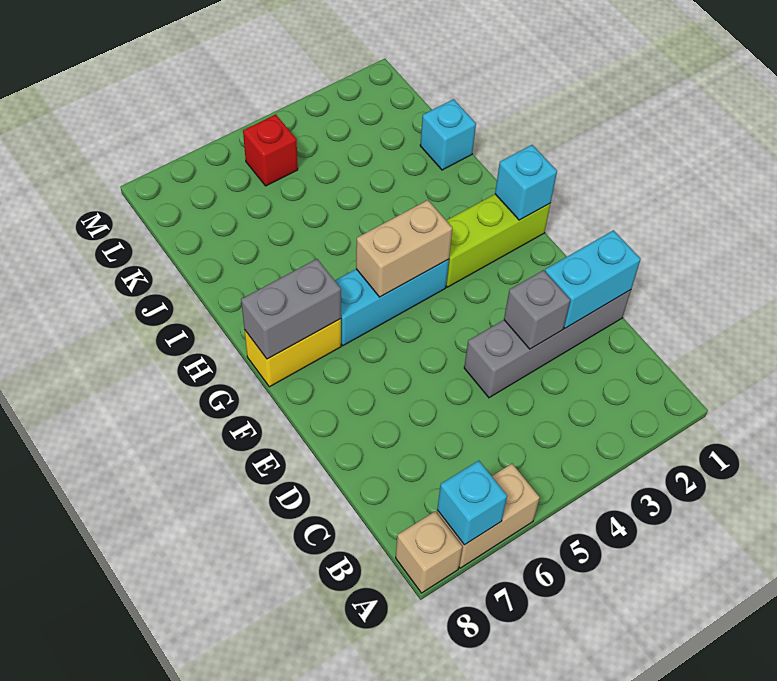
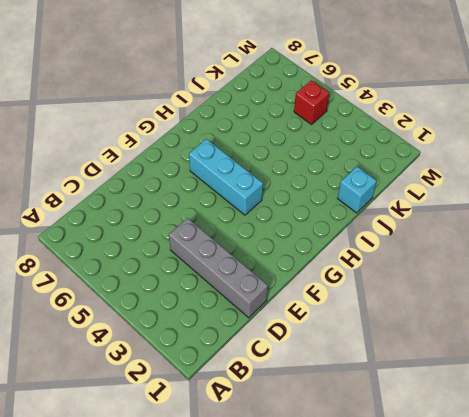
none -> tan 1x2 brick [437,464,540,568]
none -> tan 1x1 brick [396,511,462,593]
none -> lime 1x3 brick [446,194,551,287]

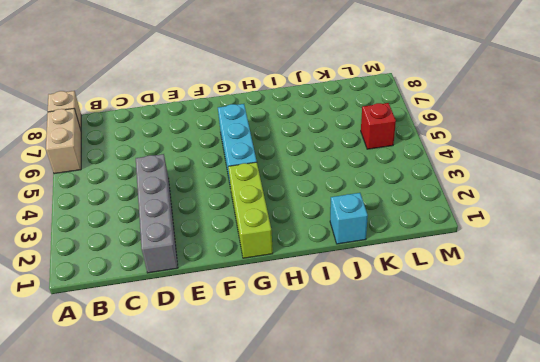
none -> yellow 1x2 brick [245,319,341,387]
none -> cyan 1x1 brick [437,461,507,545]
none -> cyan 1x2 brick [545,230,641,328]

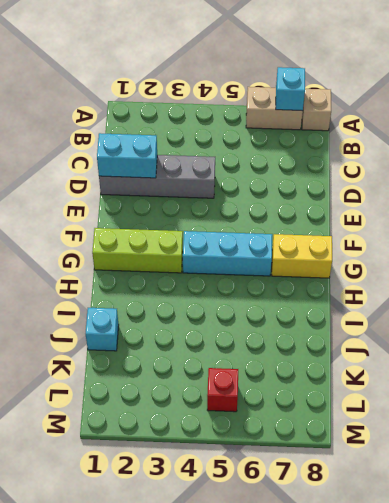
none -> grey 1x1 brick [504,270,570,349]
none -> cyan 1x1 brick [495,145,557,220]
none -> tan 1x2 brick [356,200,452,297]

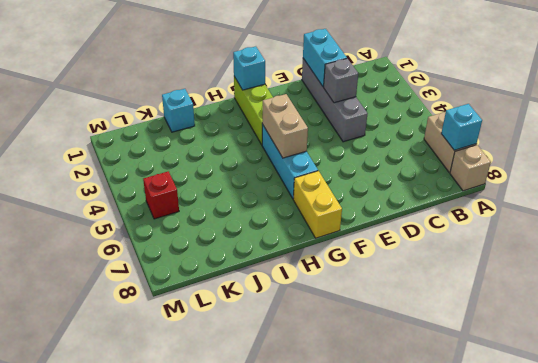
none -> grey 1x2 brick [241,259,341,359]

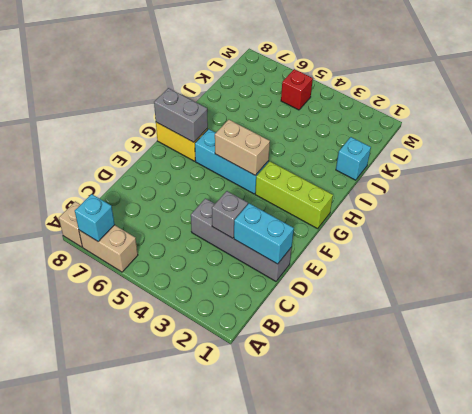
none -> cyan 1x1 brick [495,145,557,220]

